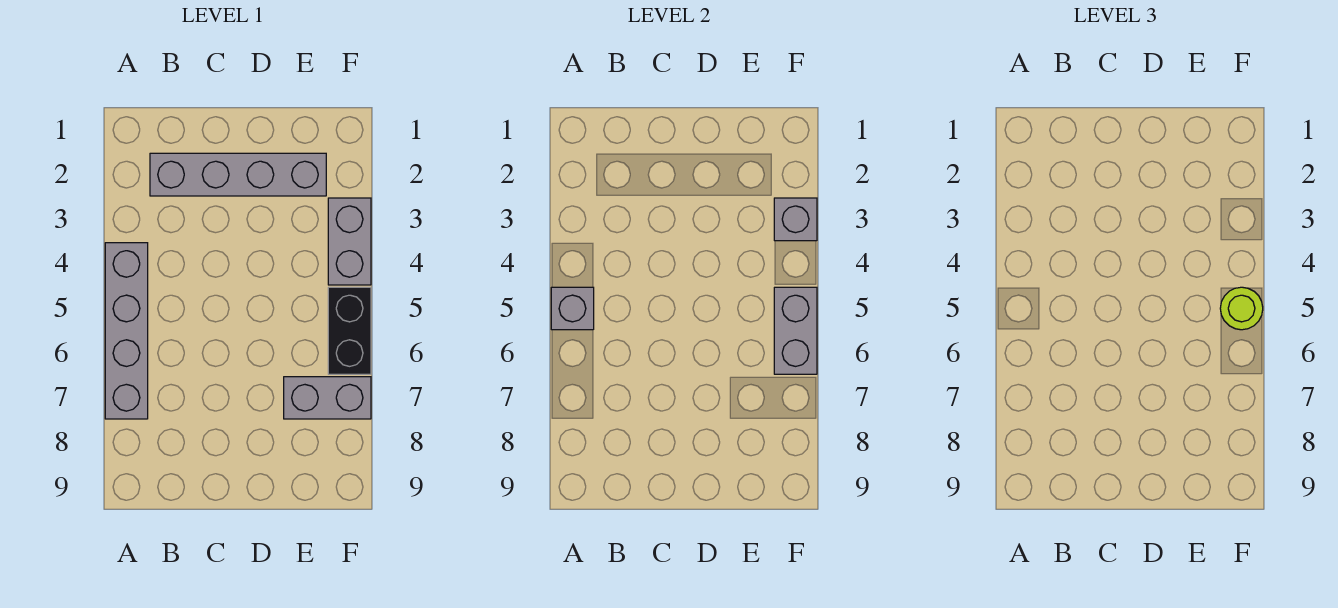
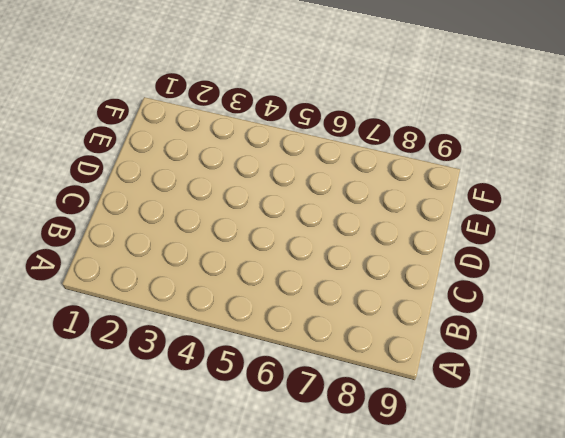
none -> grey 1x4 brick [105,243,148,419]
none -> grey 1x4 brick [150,153,326,196]

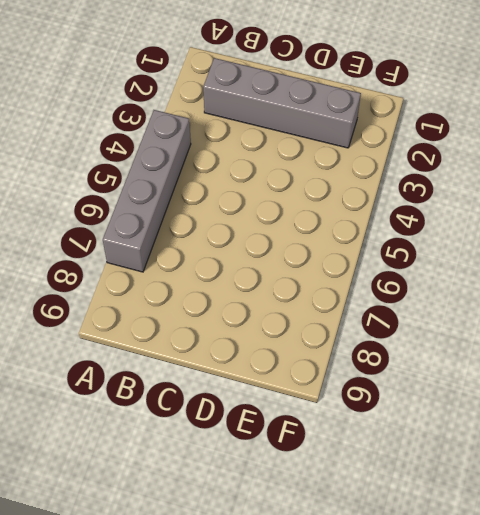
none -> grey 1x2 brick [284,377,371,419]
none -> grey 1x2 brick [328,198,371,285]

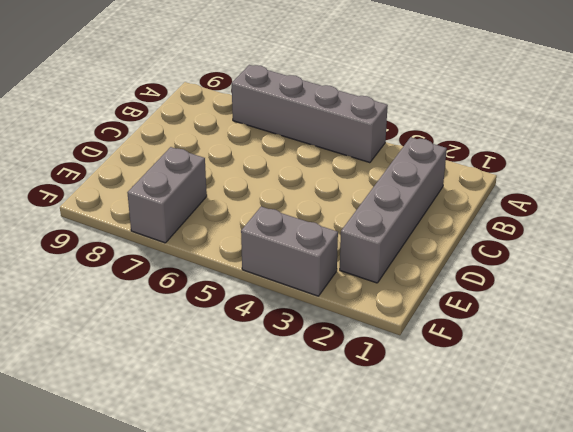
none -> black 1x2 brick [328,287,371,374]
none -> grey 1x1 brick [551,287,594,330]

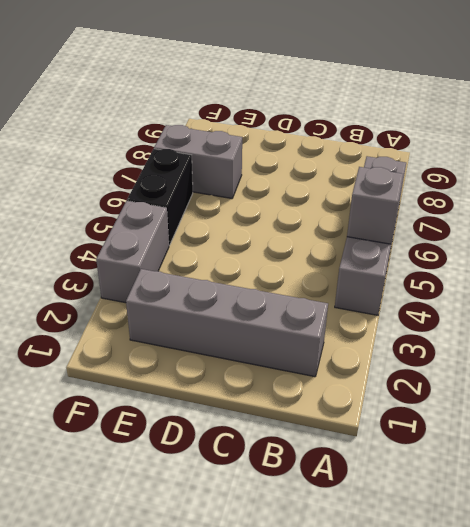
none -> grey 1x1 brick [774,198,817,241]
none -> grey 1x2 brick [774,287,817,374]

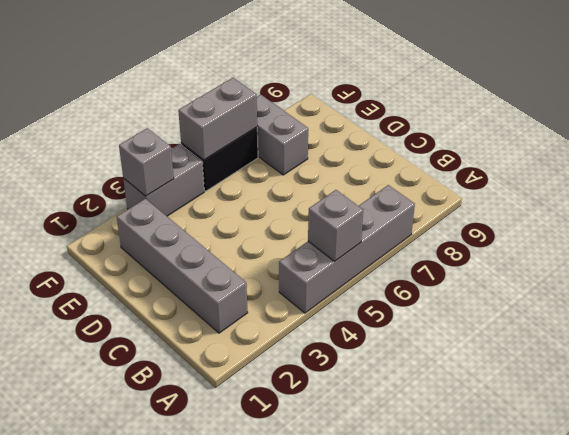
none -> lime 1x1 round brick [1220,287,1263,330]

